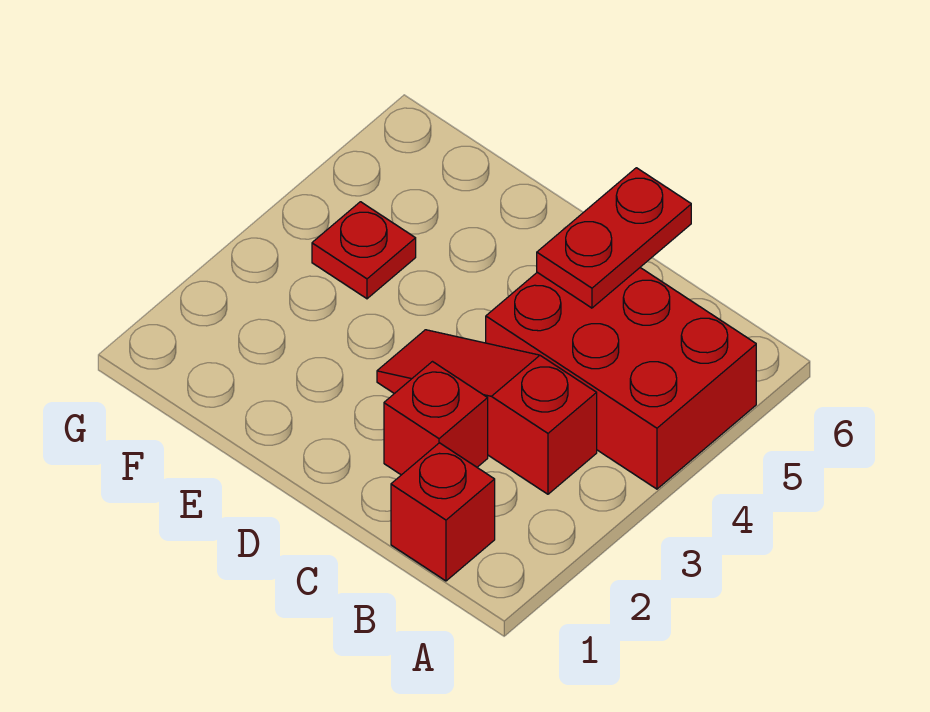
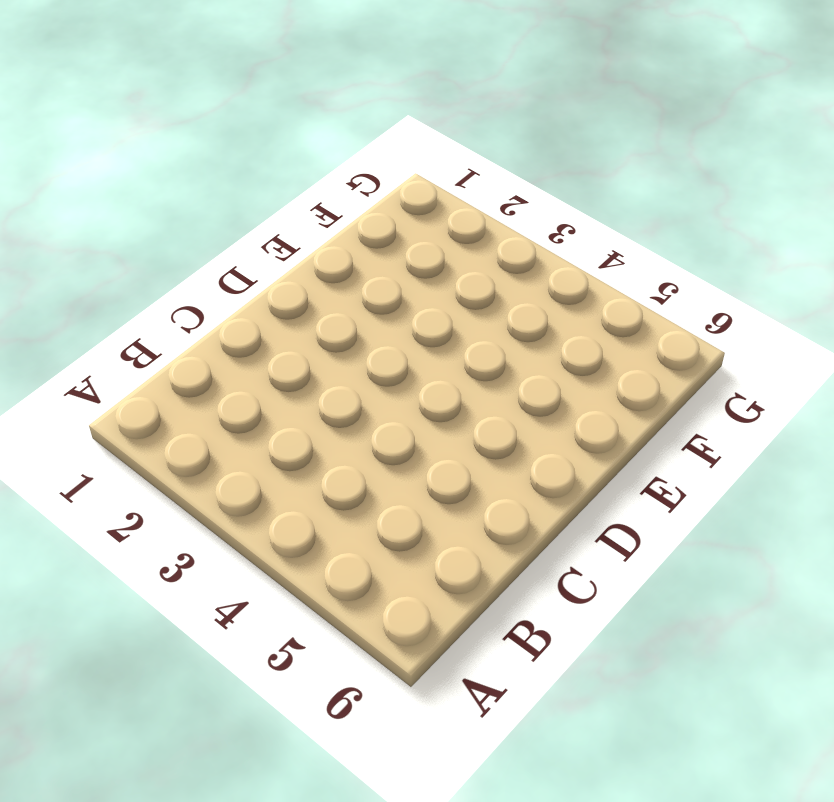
none -> red 2x3 brick [486,268,756,489]
none -> red 1x1 brick [391,443,495,581]

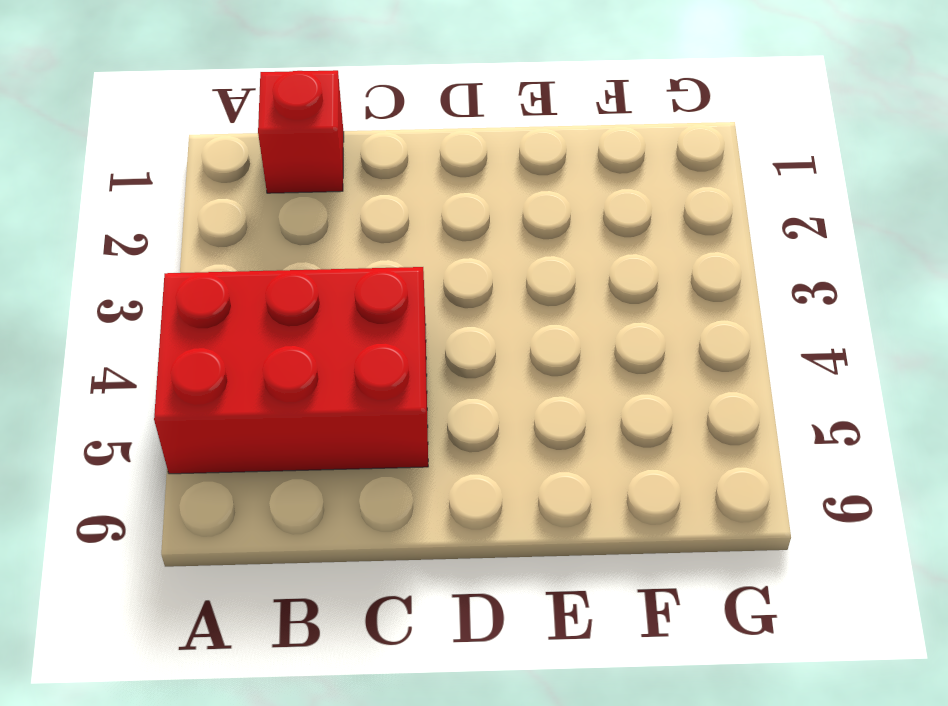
none -> red 1x3 slope [377,330,597,494]
none -> red 1x1 brick [384,362,488,475]

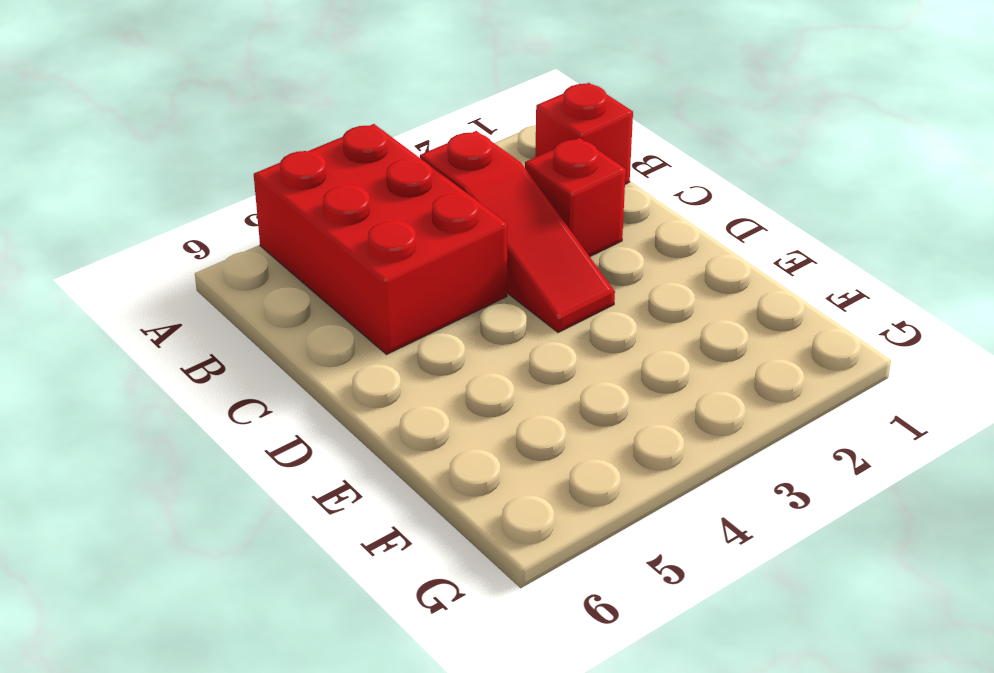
none -> red 1x1 plate [312,202,416,299]
none -> red 1x2 plate [537,168,691,308]

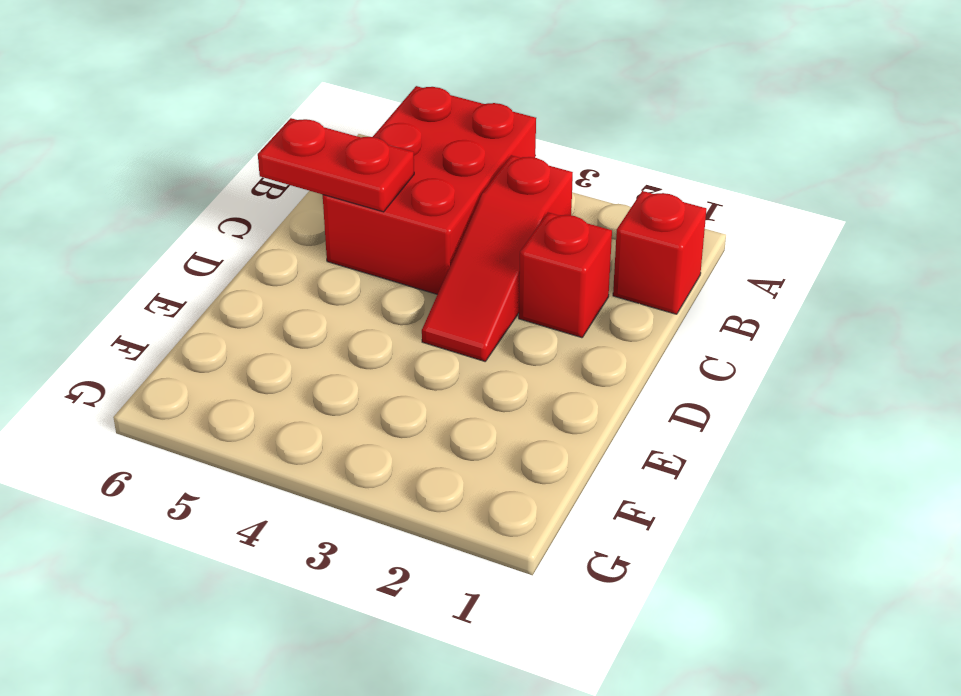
none -> red 1x1 plate [312,202,416,299]

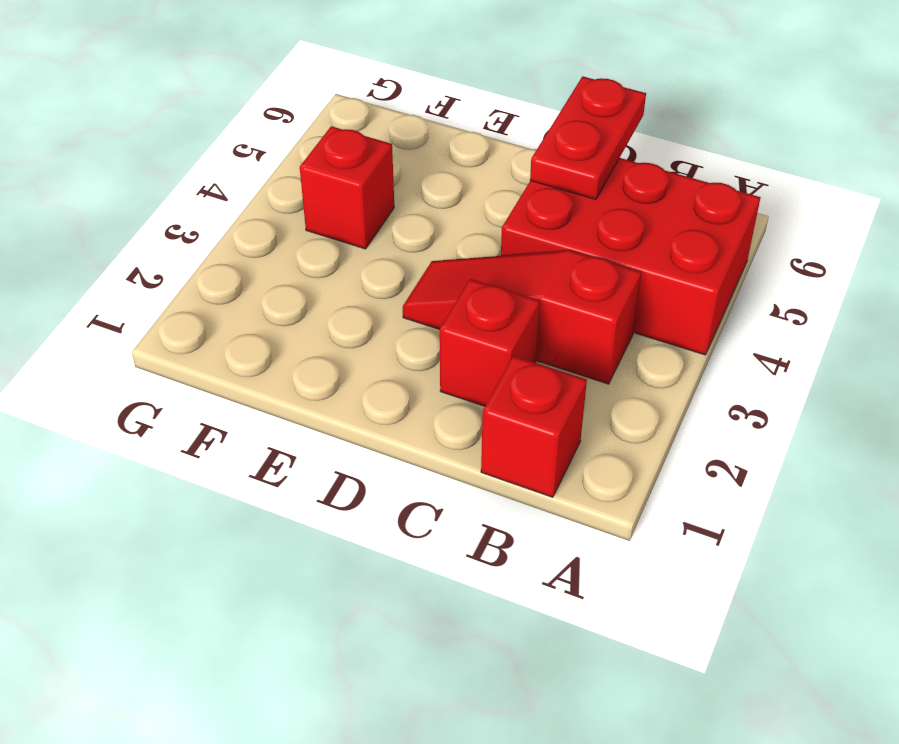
red 1x1 brick [300,126,394,249] -> red 1x1 plate [312,202,416,299]

